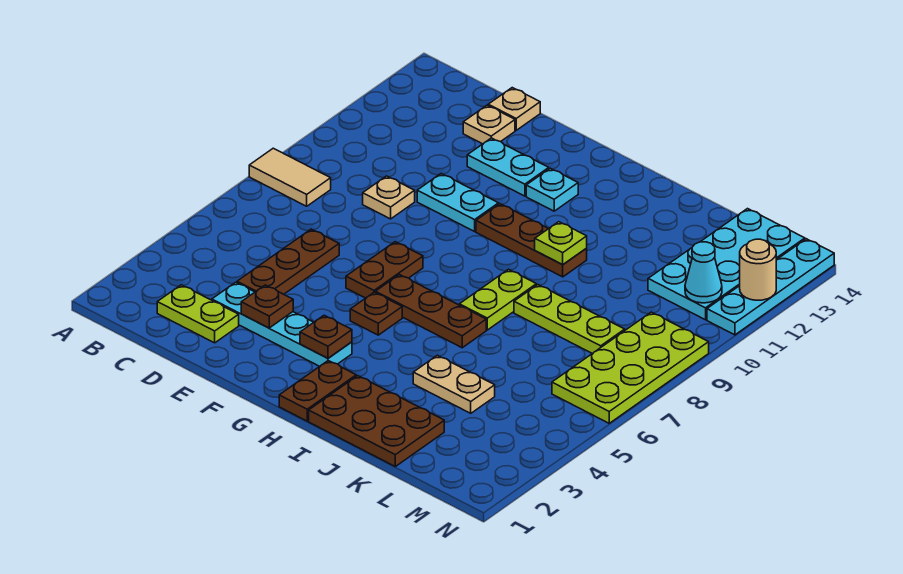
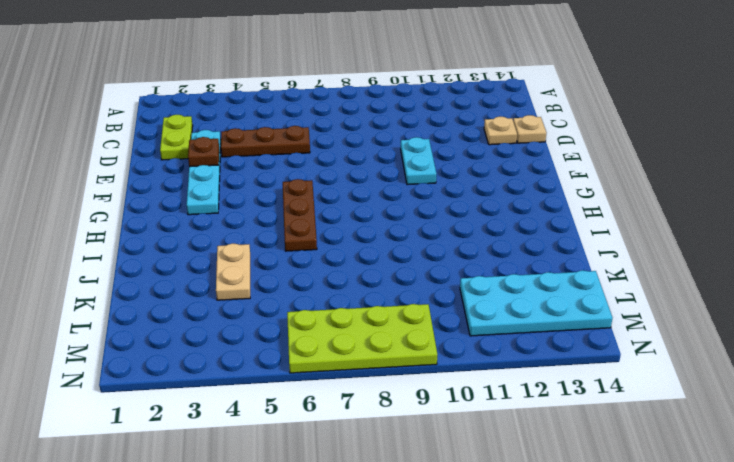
none -> tan 1x2 tile [249,148,331,206]
none -> tan 1x1 plate [363,176,415,219]
none -> cyan 1x2 plate [467,138,549,196]

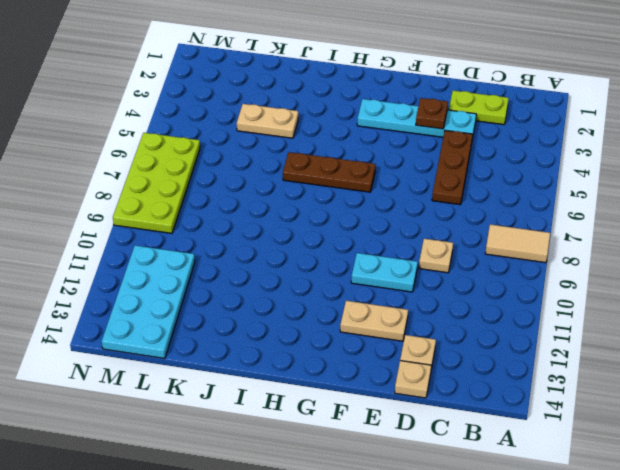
tan 1x2 plate [340,301,408,341] -> cyan 1x2 plate [467,138,549,196]
none -> brown 1x2 plate [346,242,423,298]
none -> brown 1x1 plate [350,292,402,335]
none -> brown 1x3 plate [476,204,587,277]

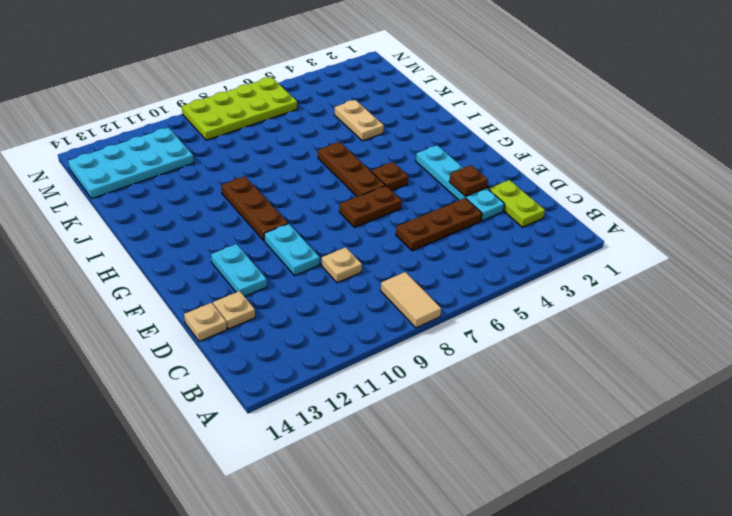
none -> cyan 1x1 plate [526,168,578,211]
none -> brown 1x2 plate [279,361,356,421]
none -> brown 2x3 plate [309,376,444,466]

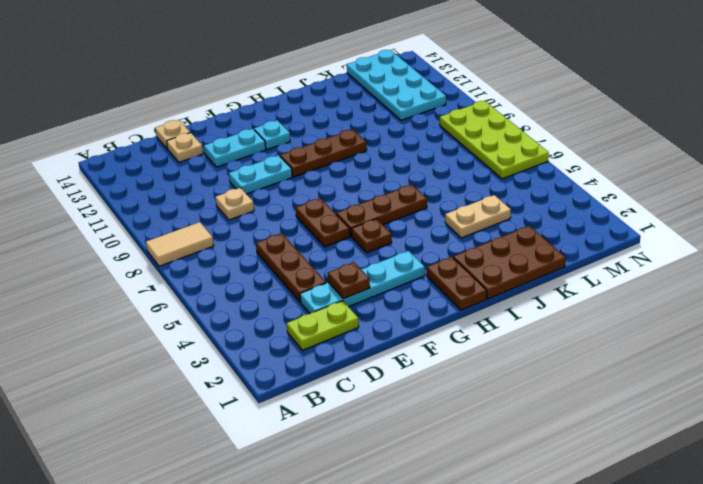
none -> lime 1x2 plate [459,269,536,330]
none -> lime 1x3 plate [514,285,625,353]
none -> cyan 1x4 plate [707,239,834,335]

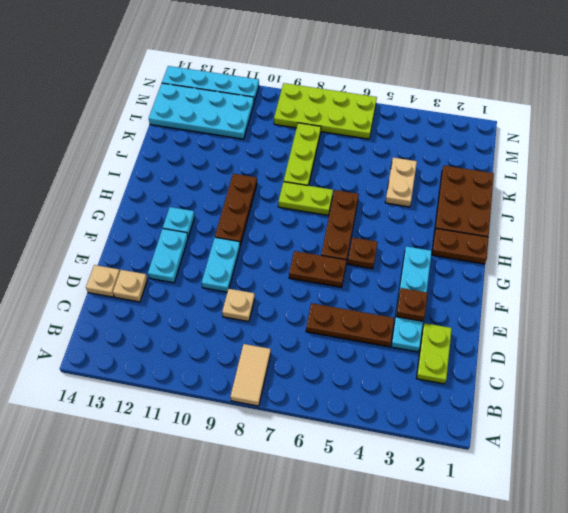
none -> brown 1x1 plate [300,315,352,358]
none -> lime 1x1 plate [535,222,587,265]
none -> cyan 1x1 cone [685,242,722,303]

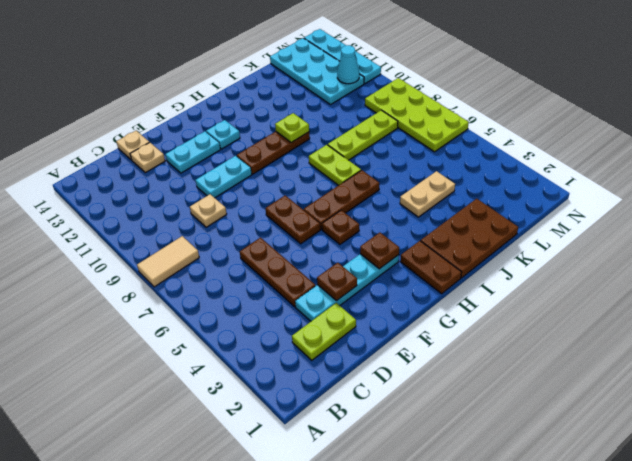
none -> tan 1x1 round brick [740,239,776,300]

